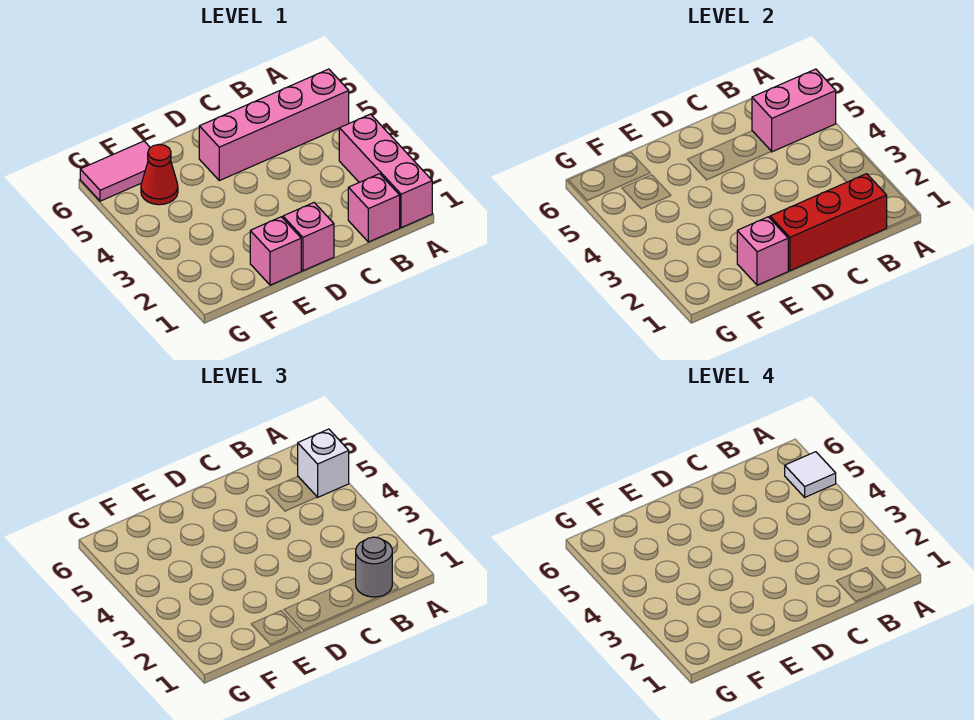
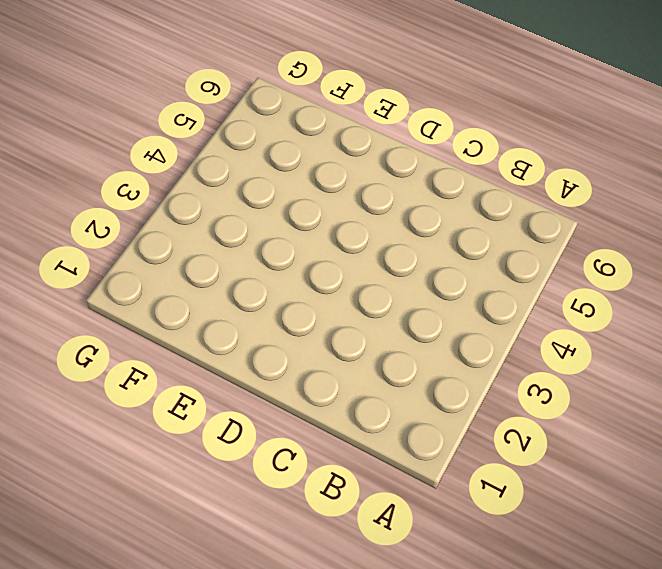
none -> pink 1x3 brick [339,114,432,228]
none -> pink 1x4 brick [199,69,349,181]
none -> pink 1x1 brick [348,174,400,242]

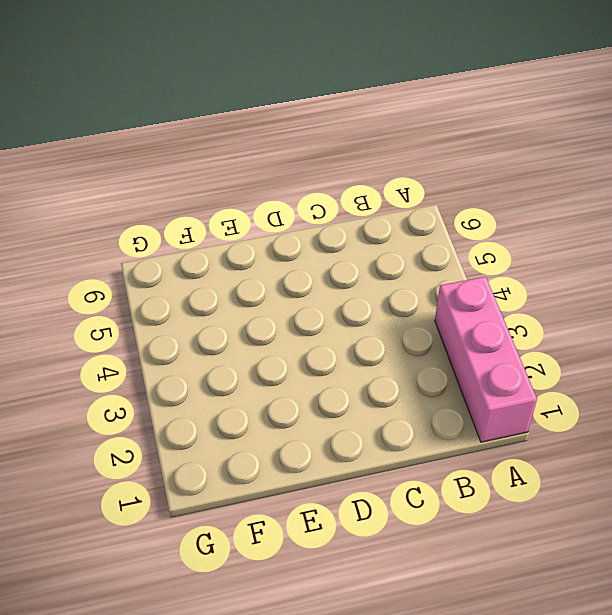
none -> pink 1x4 brick [199,69,349,181]
none -> pink 1x1 brick [348,174,400,242]
none -> pink 1x1 brick [283,203,334,271]

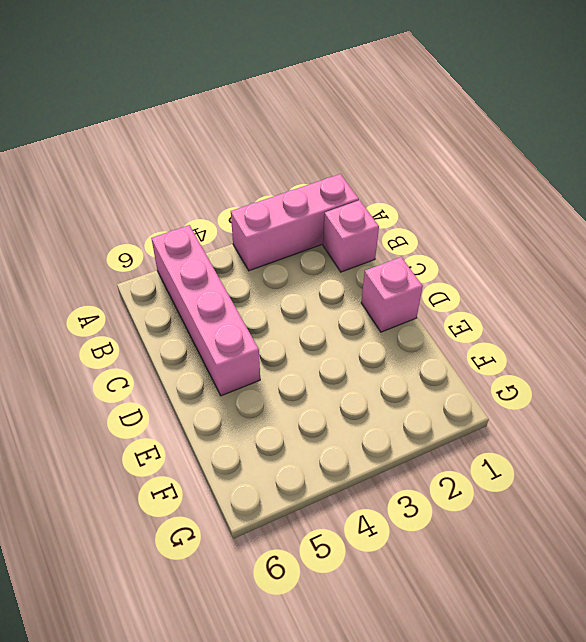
none -> pink 1x1 brick [250,217,301,285]
none -> red 1x1 cone [141,145,178,205]
none -> pink 1x2 tile [80,141,150,201]

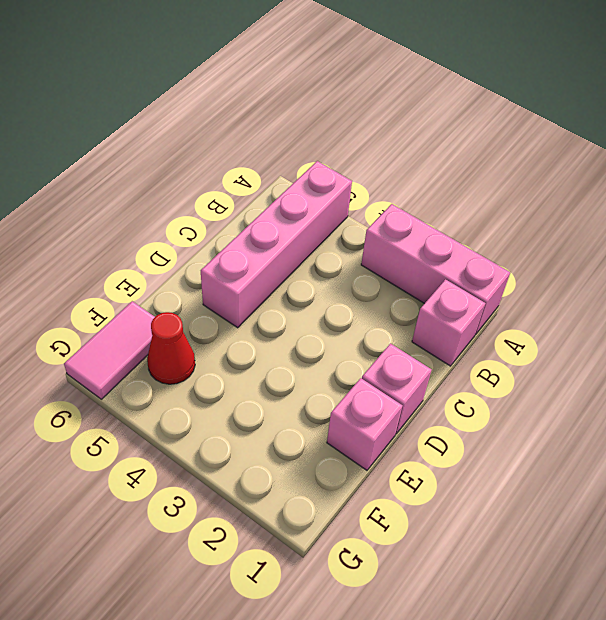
none -> pink 1x2 brick [752,69,836,152]
none -> red 1x3 brick [770,174,887,271]
none -> pink 1x1 brick [737,217,788,285]

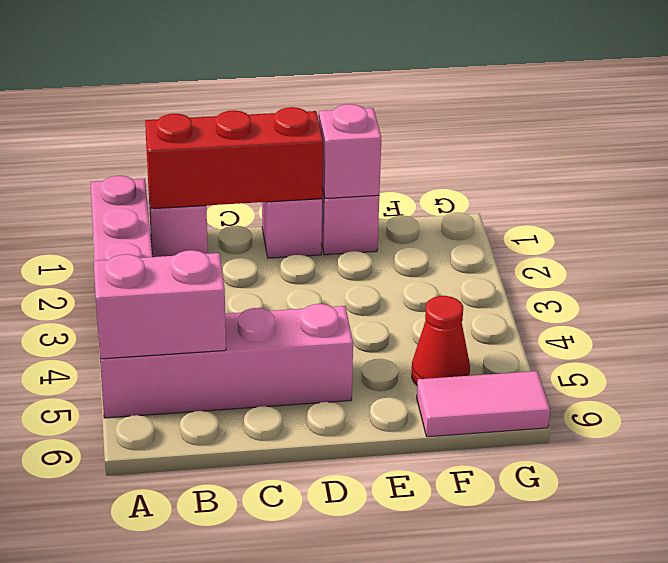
none -> white 1x1 brick [298,429,349,497]
none -> grey 1x1 round brick [356,537,392,597]
none -> white 1x1 tile [785,452,836,497]

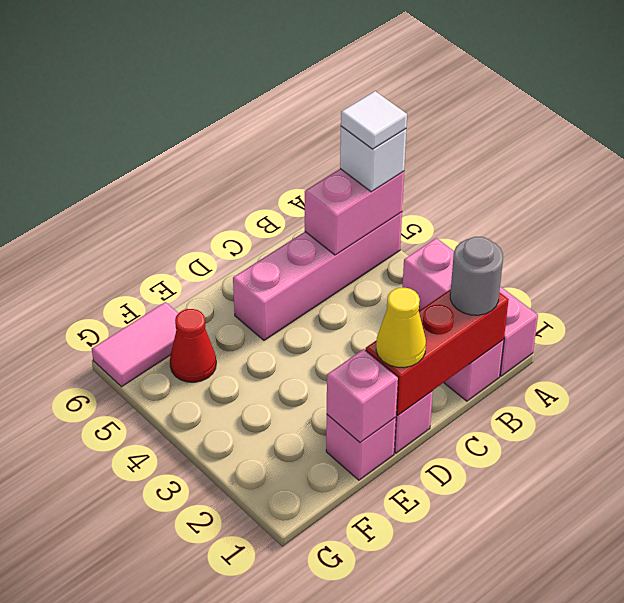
yellow 1x1 cone [376,288,426,368] -> none

